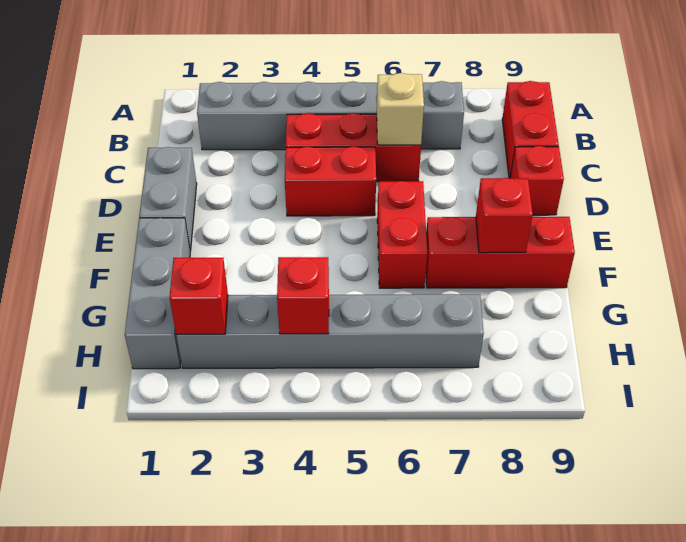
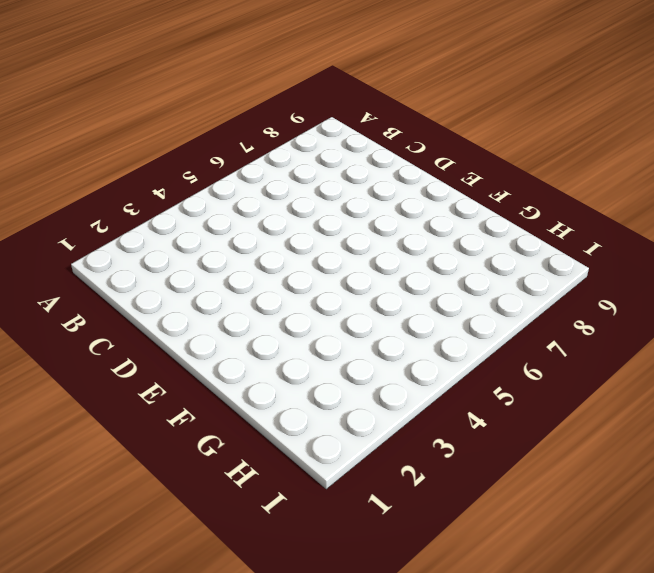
none -> grey 1x6 brick [197,81,464,150]
none -> red 1x2 brick [502,81,559,178]
none -> red 1x3 brick [286,113,421,182]

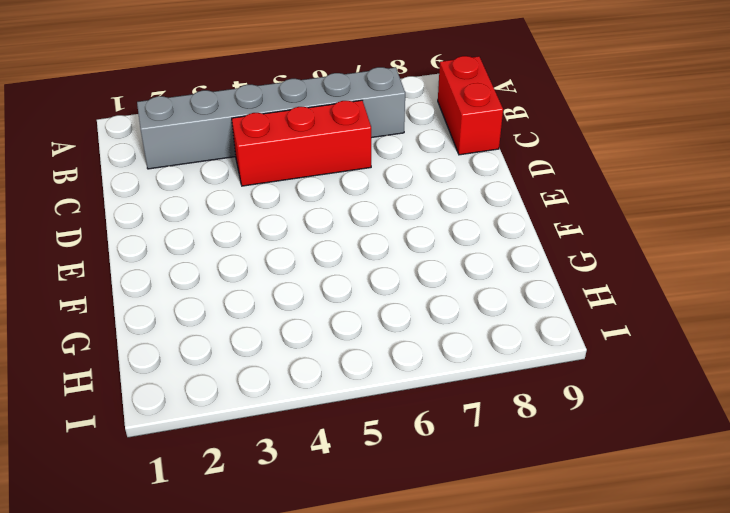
none -> grey 1x2 brick [139,147,197,251]
none -> red 1x2 brick [285,146,376,216]
none -> red 1x1 brick [510,146,564,215]

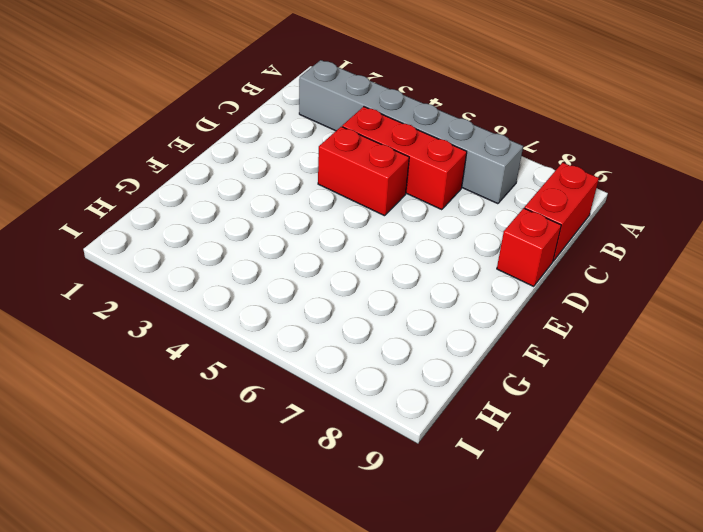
none -> grey 1x2 brick [139,147,197,251]
none -> red 1x2 brick [377,181,427,288]
none -> grey 1x3 brick [125,218,190,369]

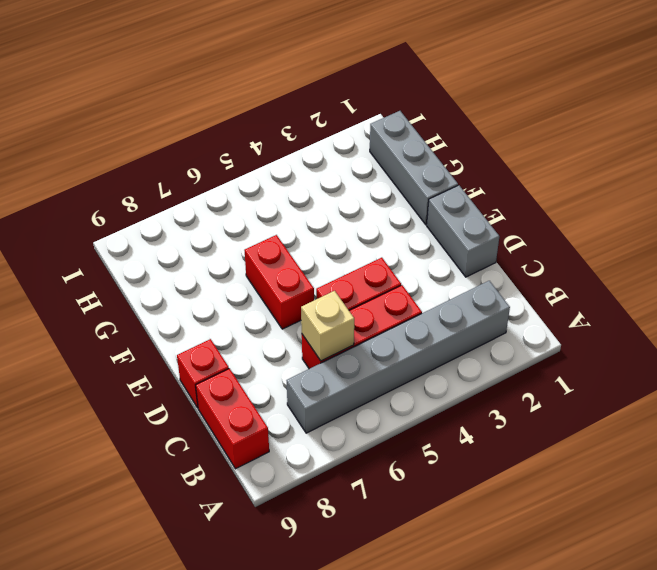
none -> red 1x3 brick [426,217,575,288]
none -> grey 1x6 brick [176,294,484,368]
none -> red 1x1 brick [476,178,533,253]

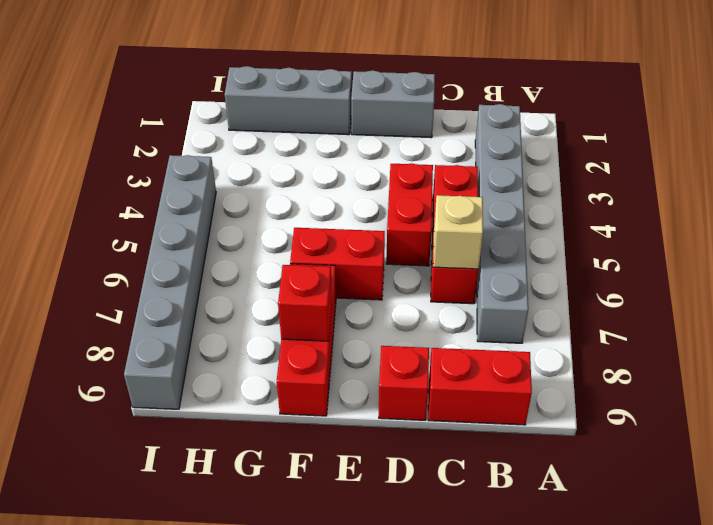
grey 1x6 brick [124,155,216,409] -> grey 1x6 brick moved to [176,294,484,368]
none -> red 1x1 brick [170,258,228,335]
none -> red 1x1 brick [277,257,329,334]

